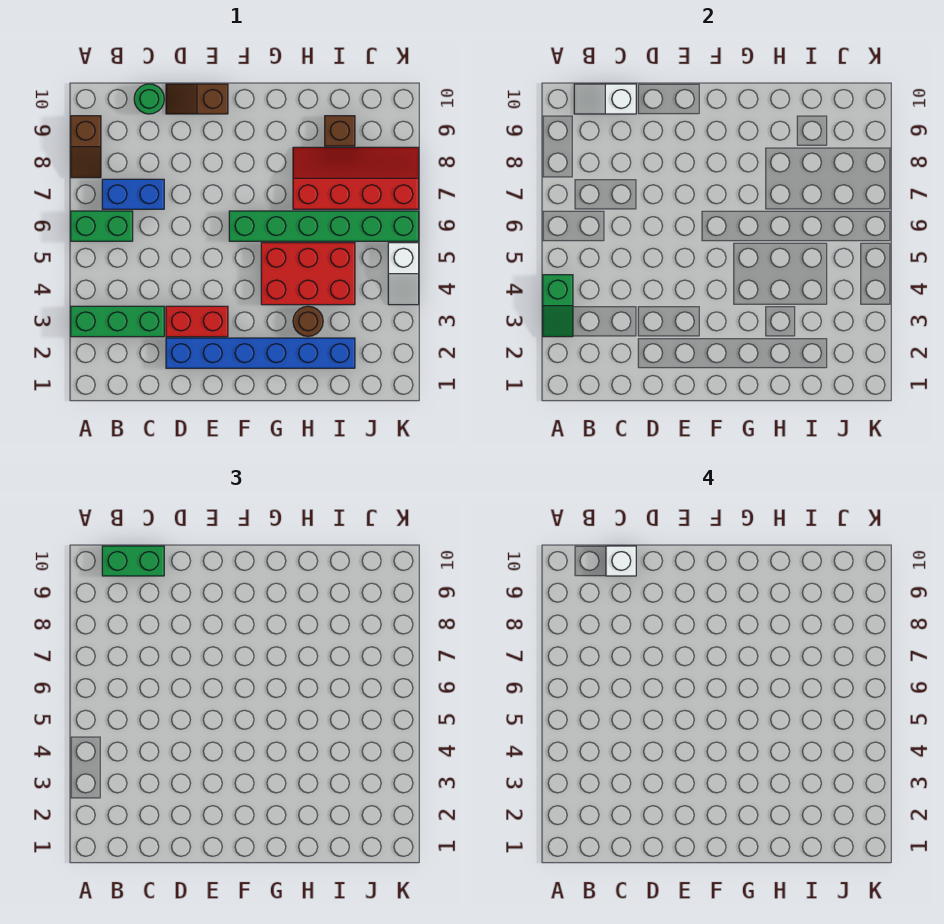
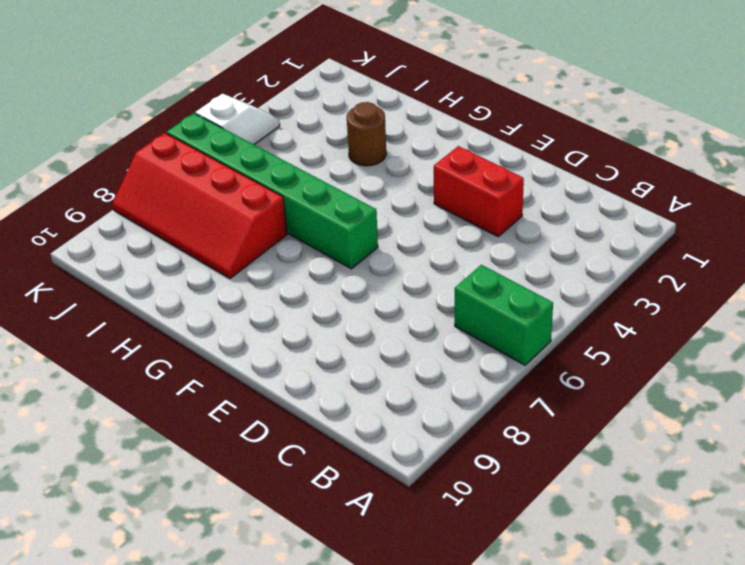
none -> green 1x3 brick [71,306,164,337]
none -> brown 1x2 slope [71,116,101,178]
none -> blue 1x2 brick [102,179,164,209]

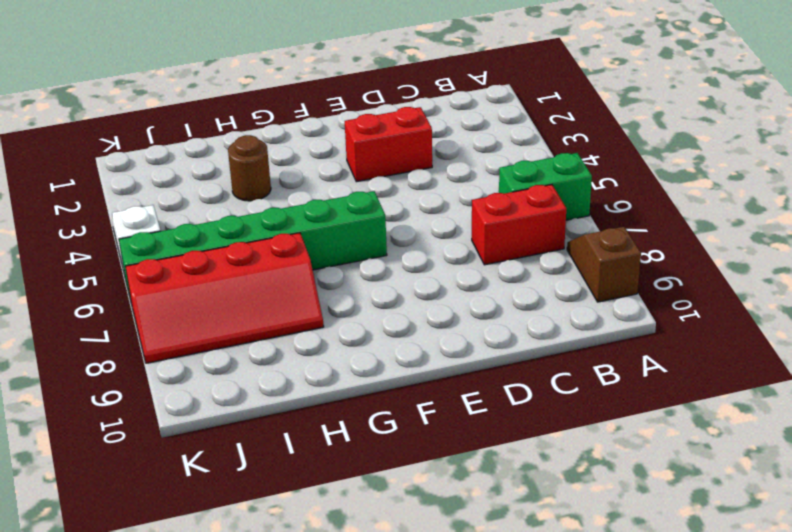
red 1x2 brick [472,185,566,265] -> blue 1x2 brick [102,179,164,209]
none -> green 1x3 brick [71,306,164,337]
none -> green 1x1 round brick [134,84,164,114]
none -> blue 1x6 brick [166,338,355,368]

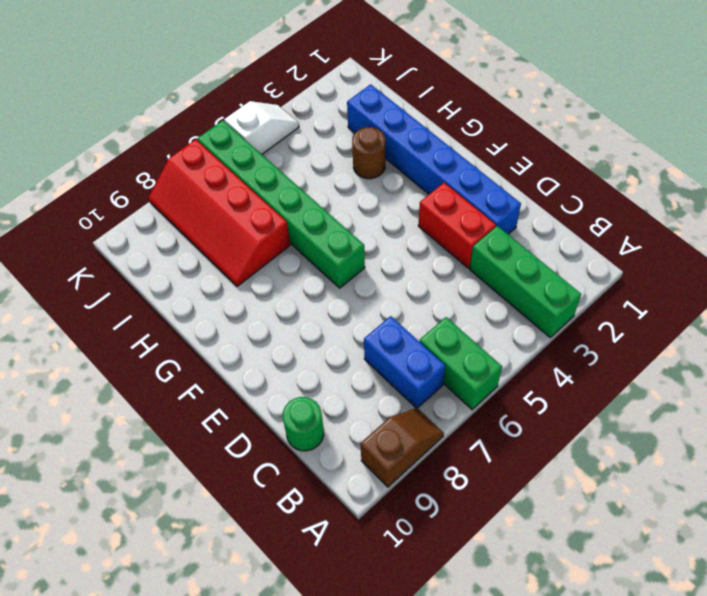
none -> brown 1x2 slope [166,84,228,114]
none -> red 2x3 brick [261,243,355,305]
none -> brown 1x1 brick [325,116,355,146]

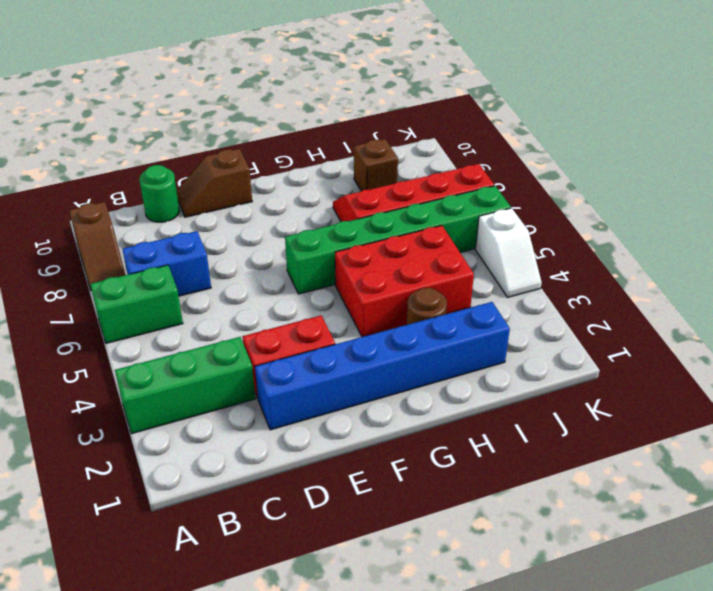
none -> green 1x2 slope [543,275,573,337]
none -> white 1x2 slope [574,84,636,114]
none -> green 1x2 brick [102,546,164,576]

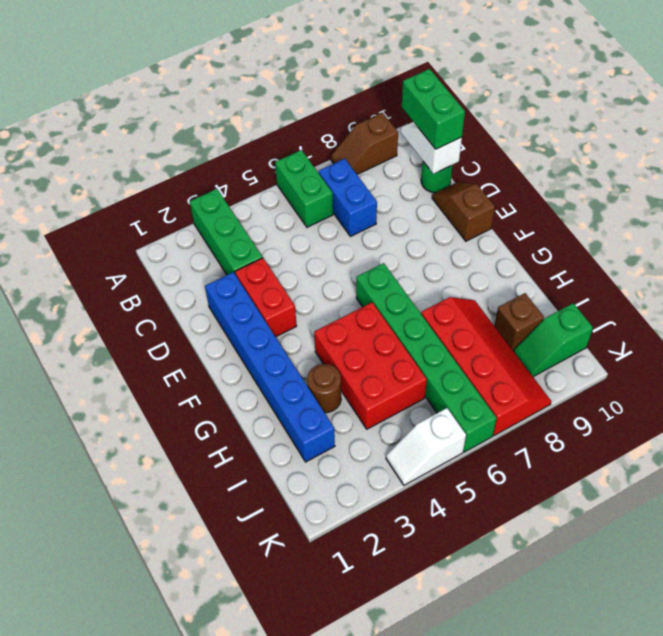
green 1x2 slope [514,303,593,377] -> green 1x2 slope moved to [543,275,573,337]
none -> white 1x1 brick [606,546,636,576]

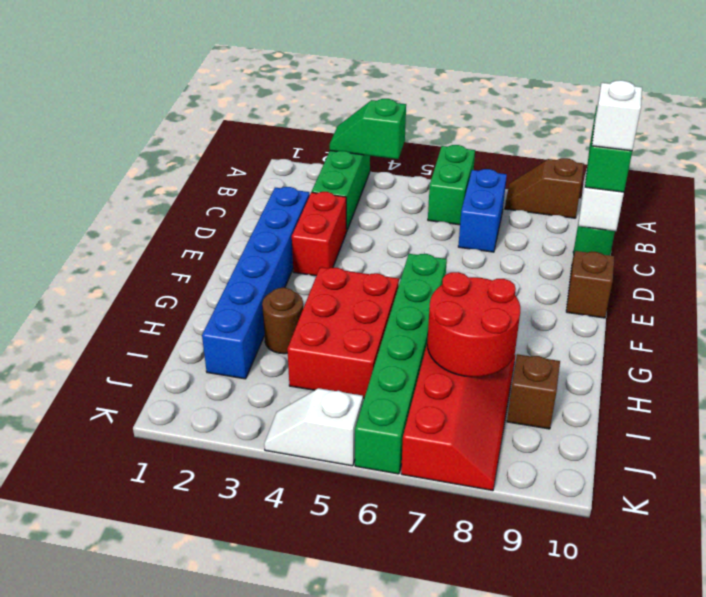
red 2x2 round brick [427,272,520,377] -> none

